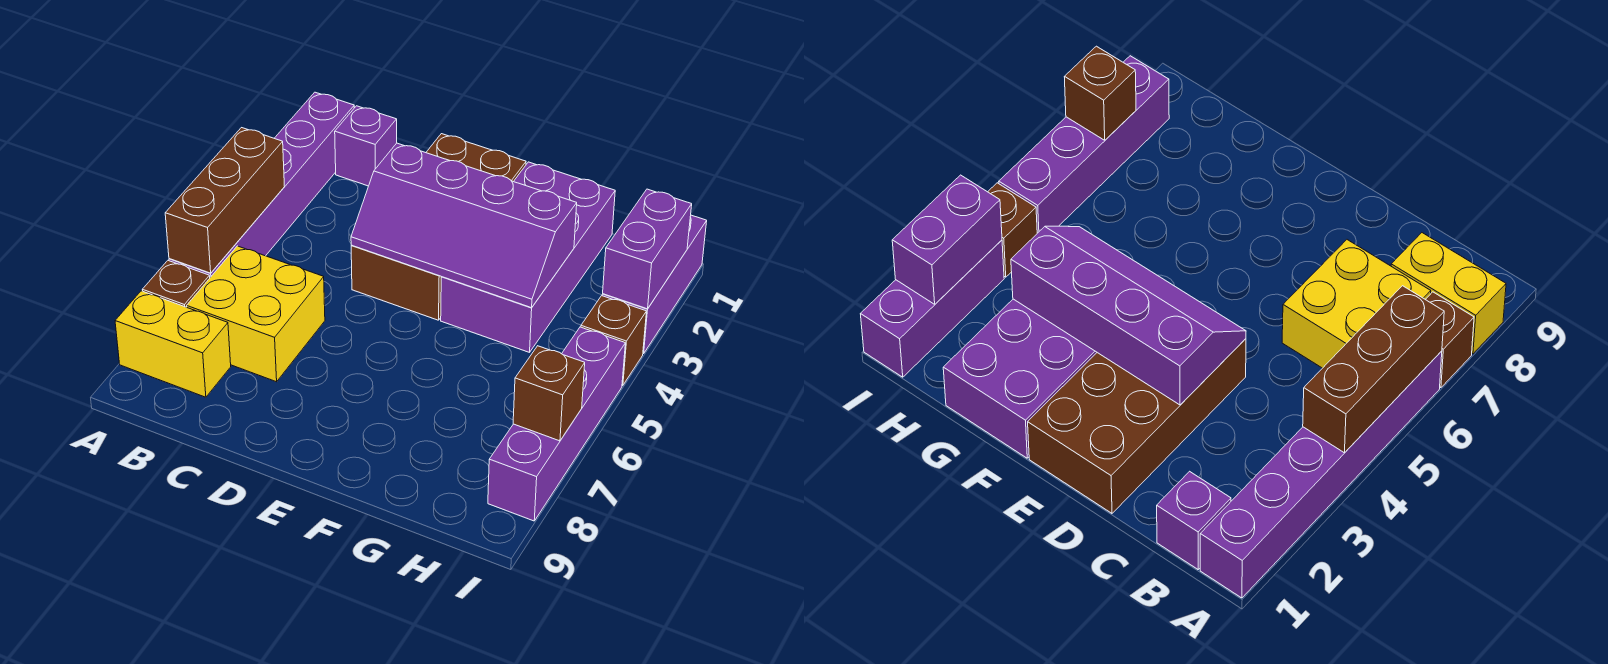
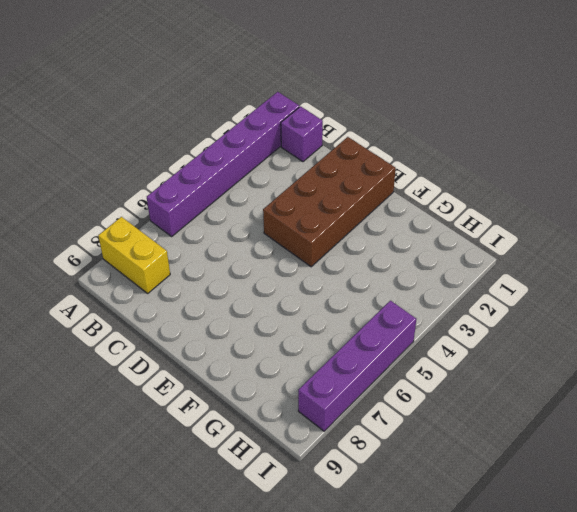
none -> brown 1x1 brick [142,261,210,307]
none -> yellow 2x2 brick [187,246,325,382]
none -> purple 2x4 brick [441,162,615,352]

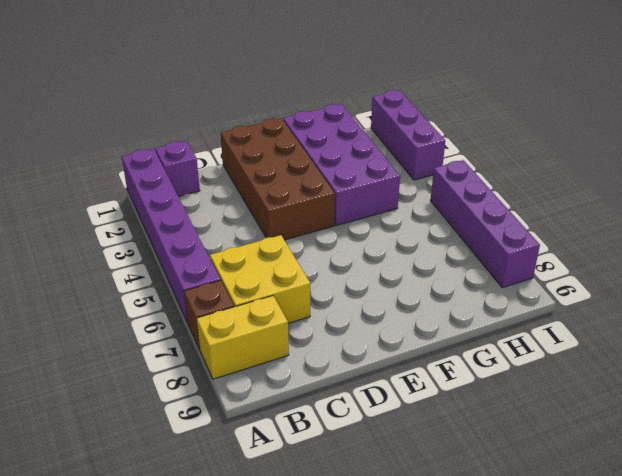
none -> brown 1x1 brick [581,296,646,385]
none -> brown 1x3 brick [165,128,285,273]
none -> purple 2x4 slope [351,143,577,308]

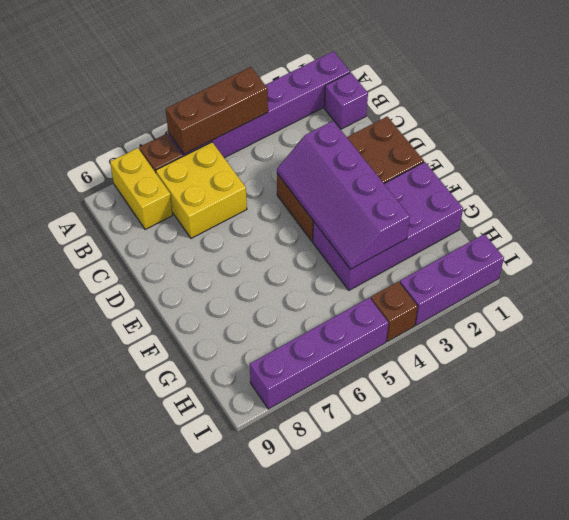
none -> purple 1x2 brick [603,189,692,309]
none -> brown 1x1 brick [513,346,585,441]

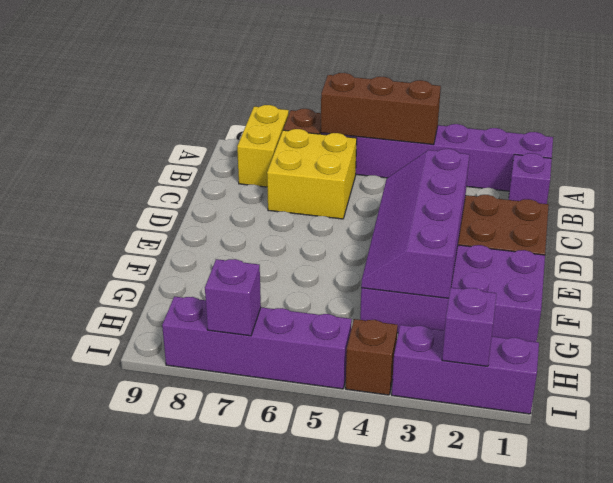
purple 1x1 brick [442,288,497,366] -> purple 1x2 brick [603,189,692,309]
purple 1x1 brick [205,259,261,336] -> brown 1x1 brick [513,346,585,441]

